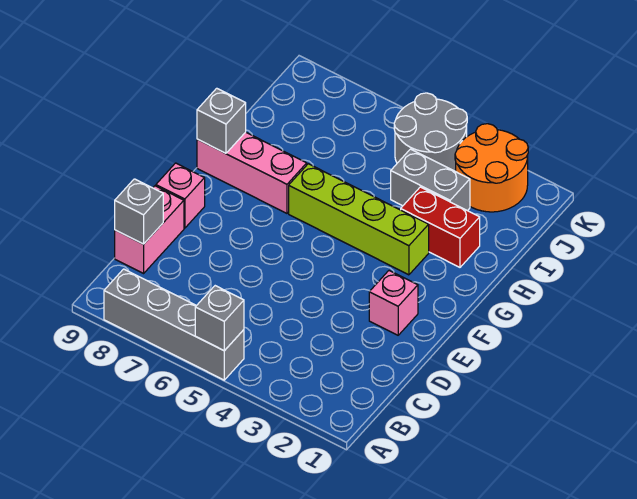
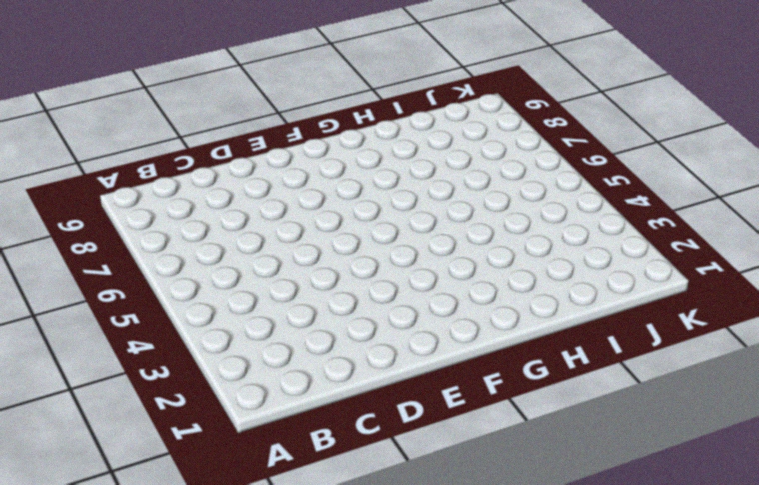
none -> grey 1x4 brick [104,269,244,380]
none -> pink 1x2 brick [115,186,184,273]
none -> pink 1x1 brick [369,271,418,335]

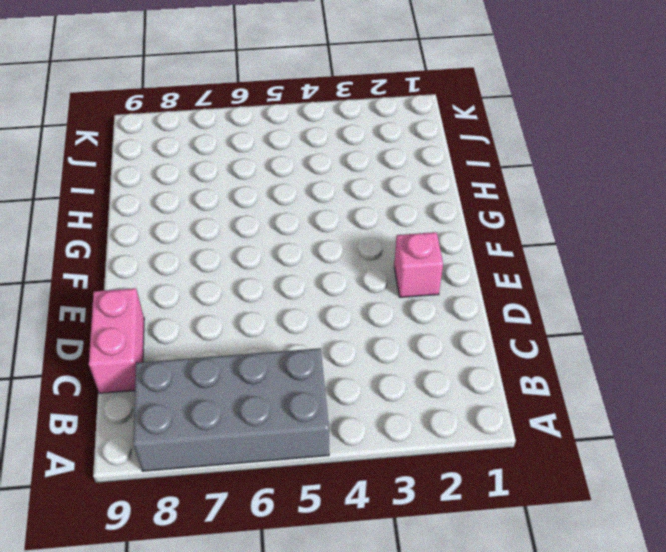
grey 2x4 brick [133,348,329,471] -> grey 1x4 brick [104,269,244,380]
none -> pink 1x1 brick [156,163,205,228]
none -> lime 1x4 brick [289,164,429,275]
none -> pink 1x3 brick [197,132,307,213]

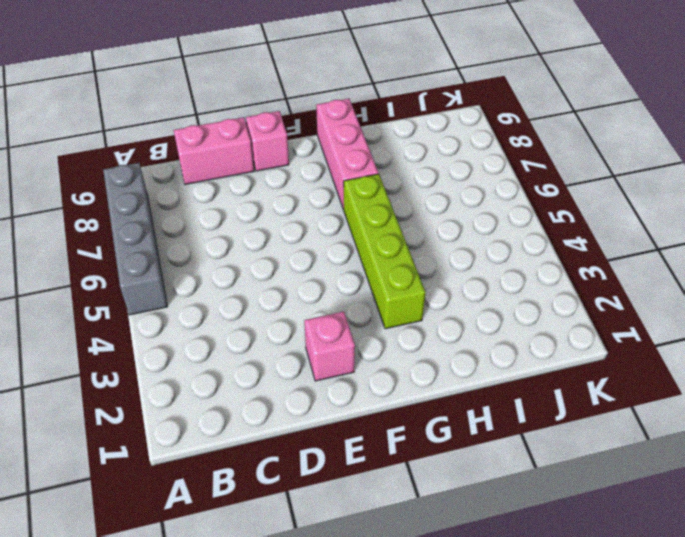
none -> red 1x2 brick [401,187,480,267]
none -> grey 1x2 brick [391,149,470,211]
none -> orange 2x2 round brick [455,124,528,212]

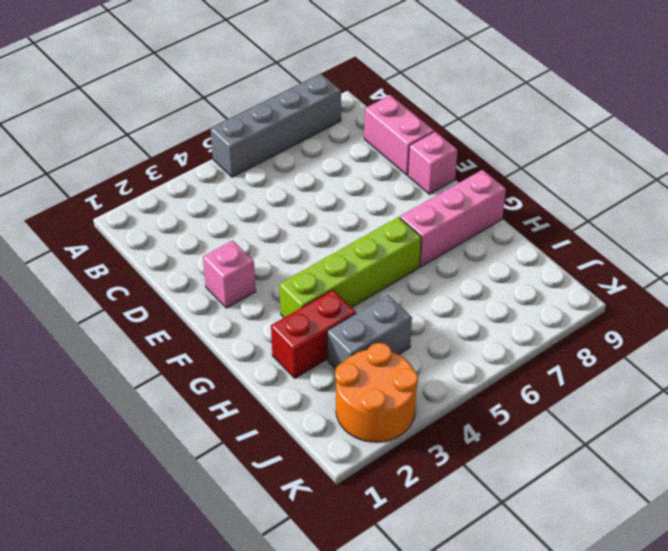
none -> grey 2x2 round brick [394,93,467,171]
none -> grey 1x1 brick [195,286,244,351]
none -> grey 1x1 brick [115,179,163,244]

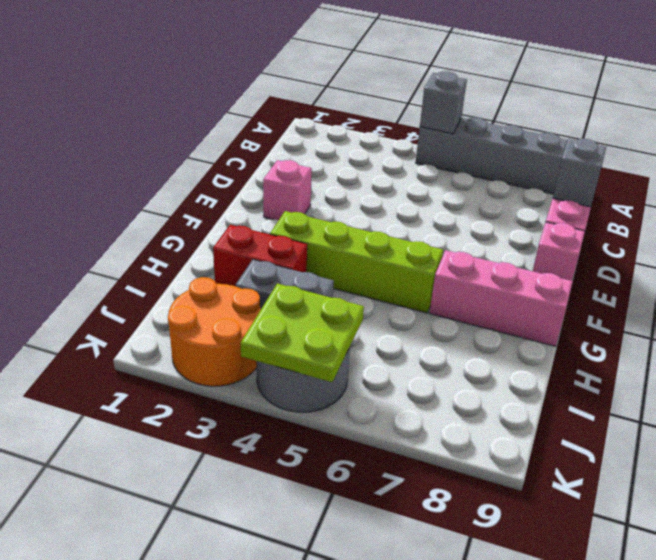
lime 2x2 plate [241,283,364,382] -> none
none -> grey 1x1 brick [197,88,246,153]

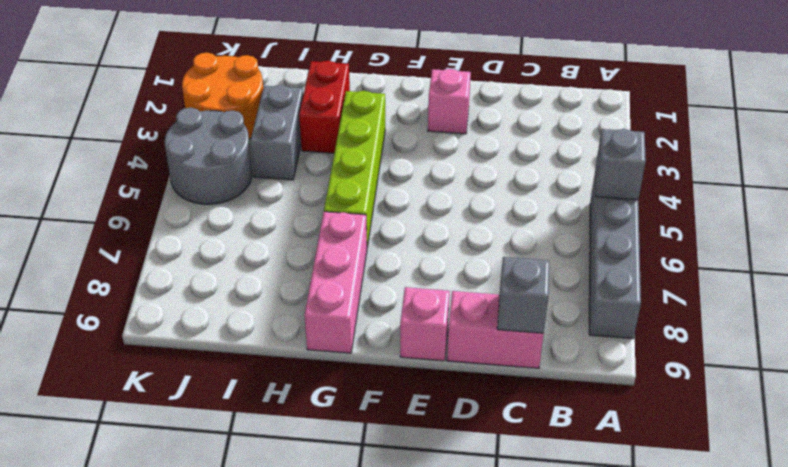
none -> grey 1x1 brick [197,88,246,153]

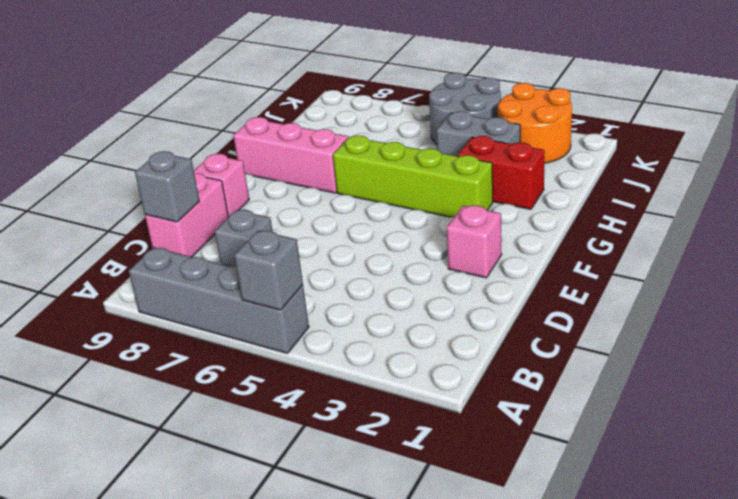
grey 1x1 brick [215,210,272,267] -> grey 1x1 brick moved to [197,88,246,153]

